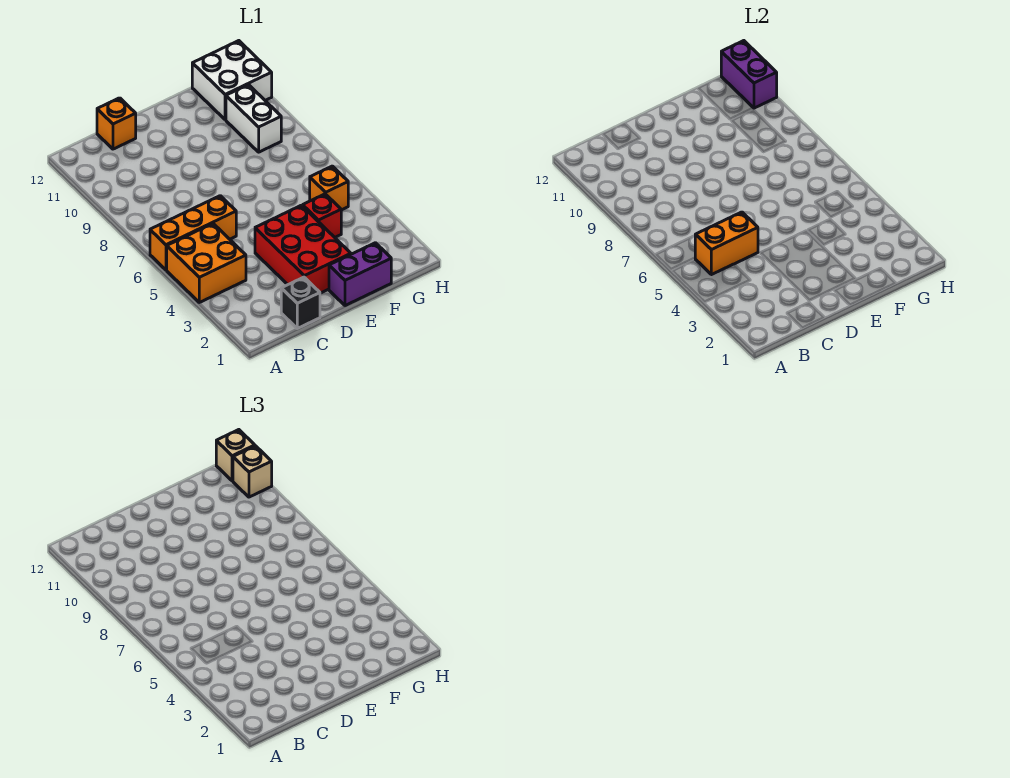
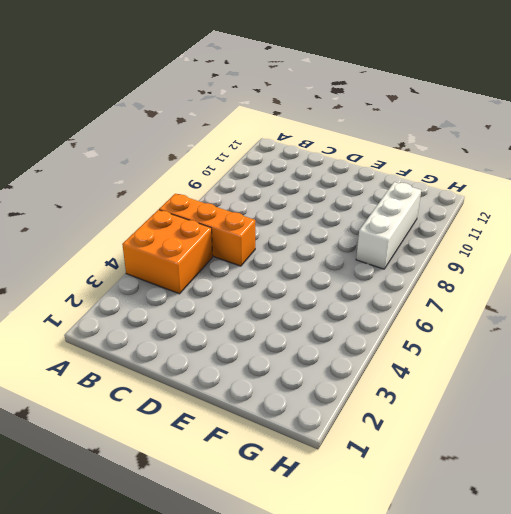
white 1x3 brick [356,182,421,269] -> white 1x2 brick [226,85,281,152]
none -> black 1x1 brick [281,277,320,328]
none -> orange 1x1 brick [97,98,136,149]
none -> red 2x3 brick [255,205,351,293]

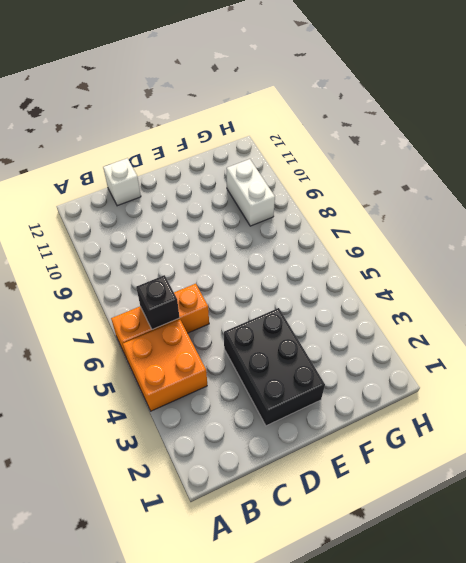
black 1x1 brick [136,275,180,329] -> black 1x1 brick moved to [281,277,320,328]
white 1x1 brick [103,158,141,206] -> orange 1x1 brick [97,98,136,149]
black 2x3 brick [224,308,325,426] -> red 2x3 brick [255,205,351,293]
none -> purple 1x2 brick [329,243,391,306]
none -> red 1x1 brick [303,194,341,237]
none -> orange 1x1 brick [310,166,348,210]

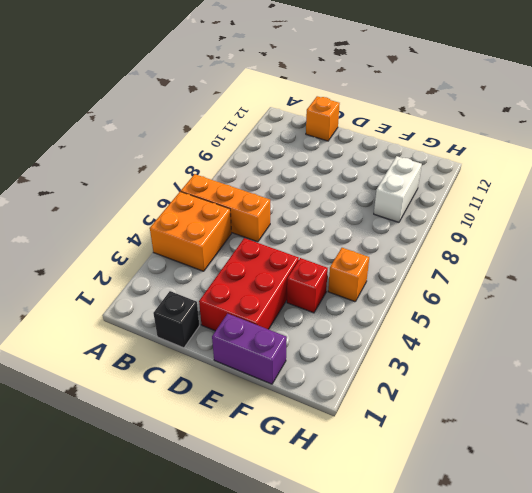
none -> white 2x2 brick [192,41,272,120]
none -> orange 1x2 brick [695,212,758,275]
none -> purple 1x2 brick [721,41,777,108]

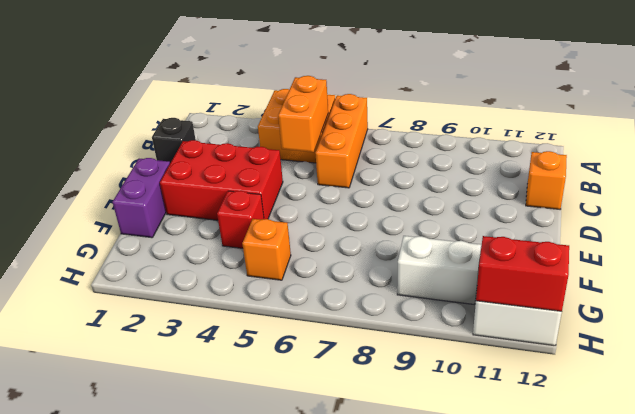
red 1x2 brick [476,236,569,311] -> purple 1x2 brick [721,41,777,108]
none -> tan 1x1 brick [233,446,272,497]
none -> tan 1x1 brick [216,430,255,481]

